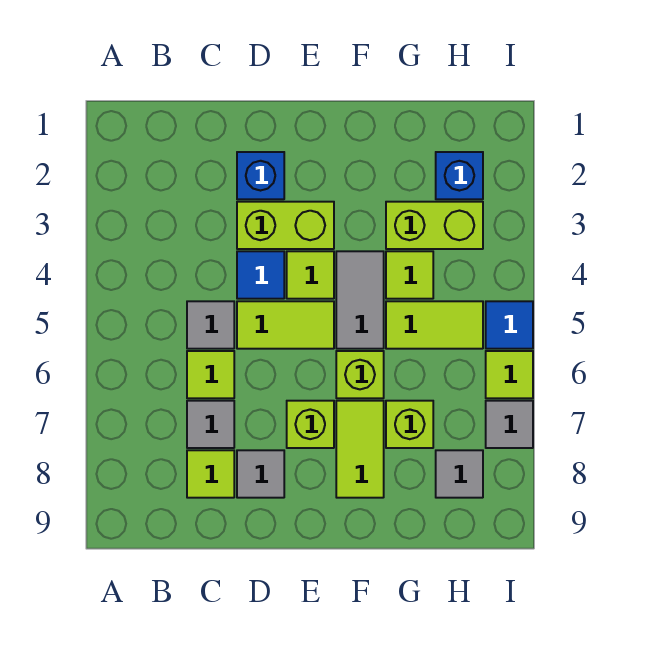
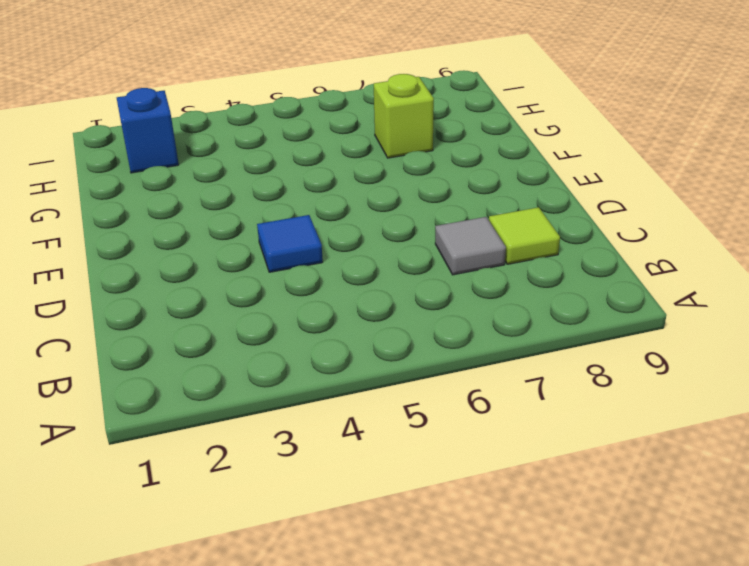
none -> grey 1x1 tile [187,301,234,349]
none -> lime 1x1 tile [187,351,234,398]
none -> blue 1x1 brick [237,152,284,199]

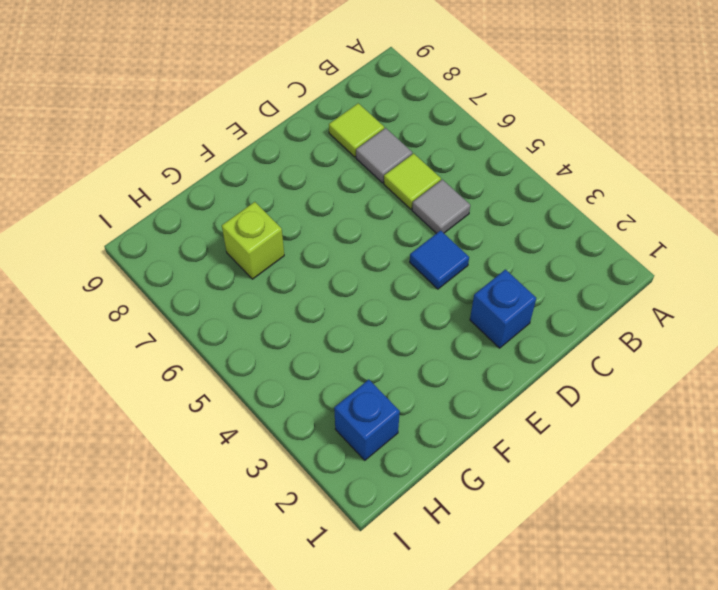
none -> lime 1x2 brick [237,202,334,249]
none -> lime 1x2 tile [237,301,334,349]
none -> grey 1x1 tile [237,450,284,498]

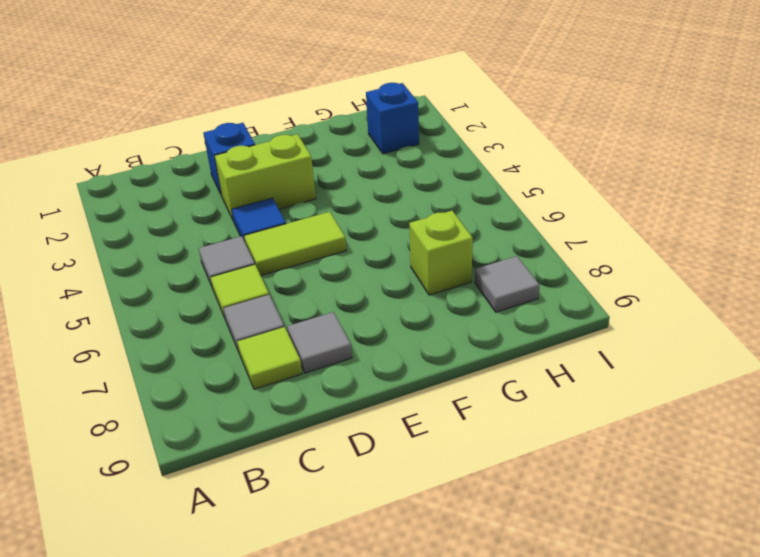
none -> lime 1x1 tile [287,251,334,299]
none -> lime 1x1 brick [287,401,334,448]
none -> grey 1x2 tile [336,251,384,349]

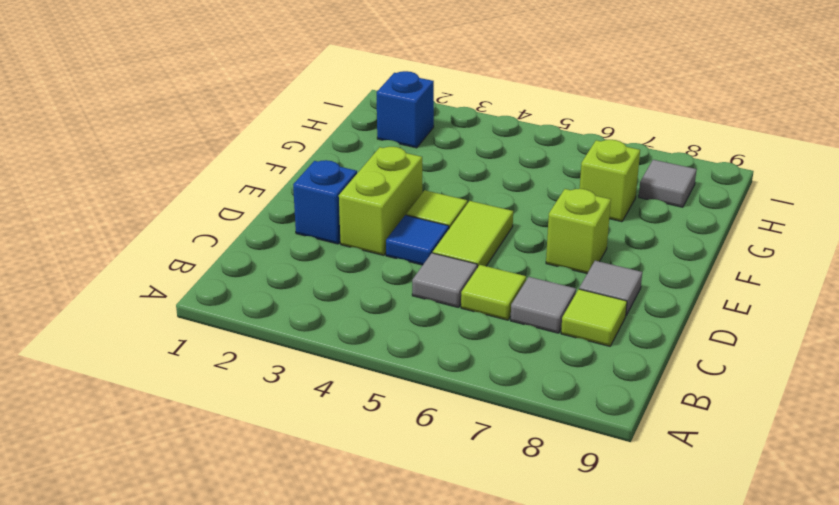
none -> grey 1x2 tile [336,251,384,349]
none -> lime 1x1 brick [336,351,384,398]
none -> lime 1x2 tile [336,401,384,498]

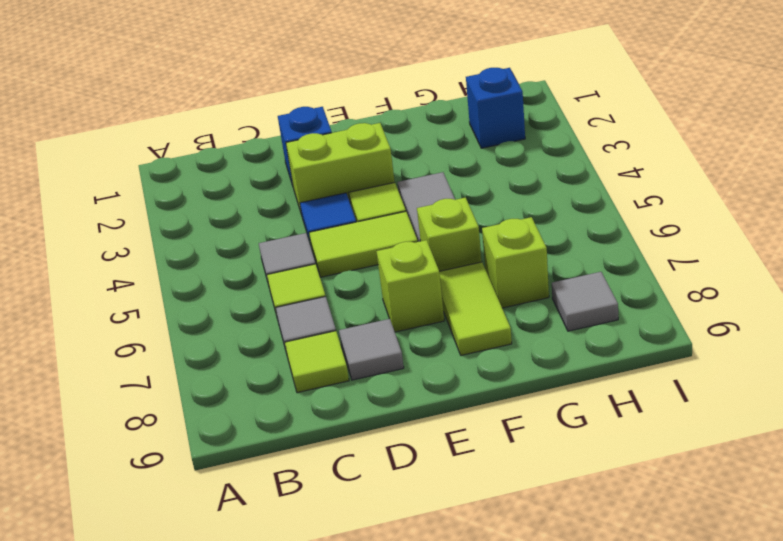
none -> lime 1x2 brick [386,202,483,249]
none -> lime 1x1 tile [386,251,433,299]
none -> lime 1x2 tile [386,301,483,349]

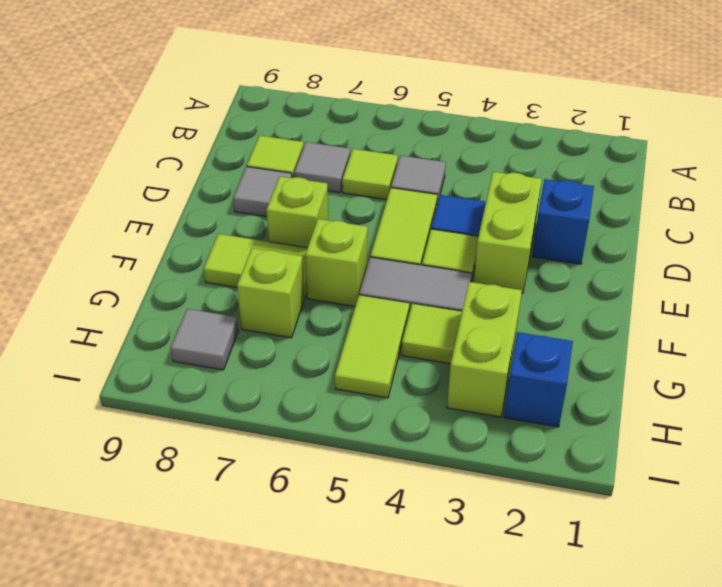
none -> blue 1x1 tile [486,301,533,349]
none -> lime 1x1 tile [486,351,533,398]
none -> grey 1x1 tile [486,401,533,448]

